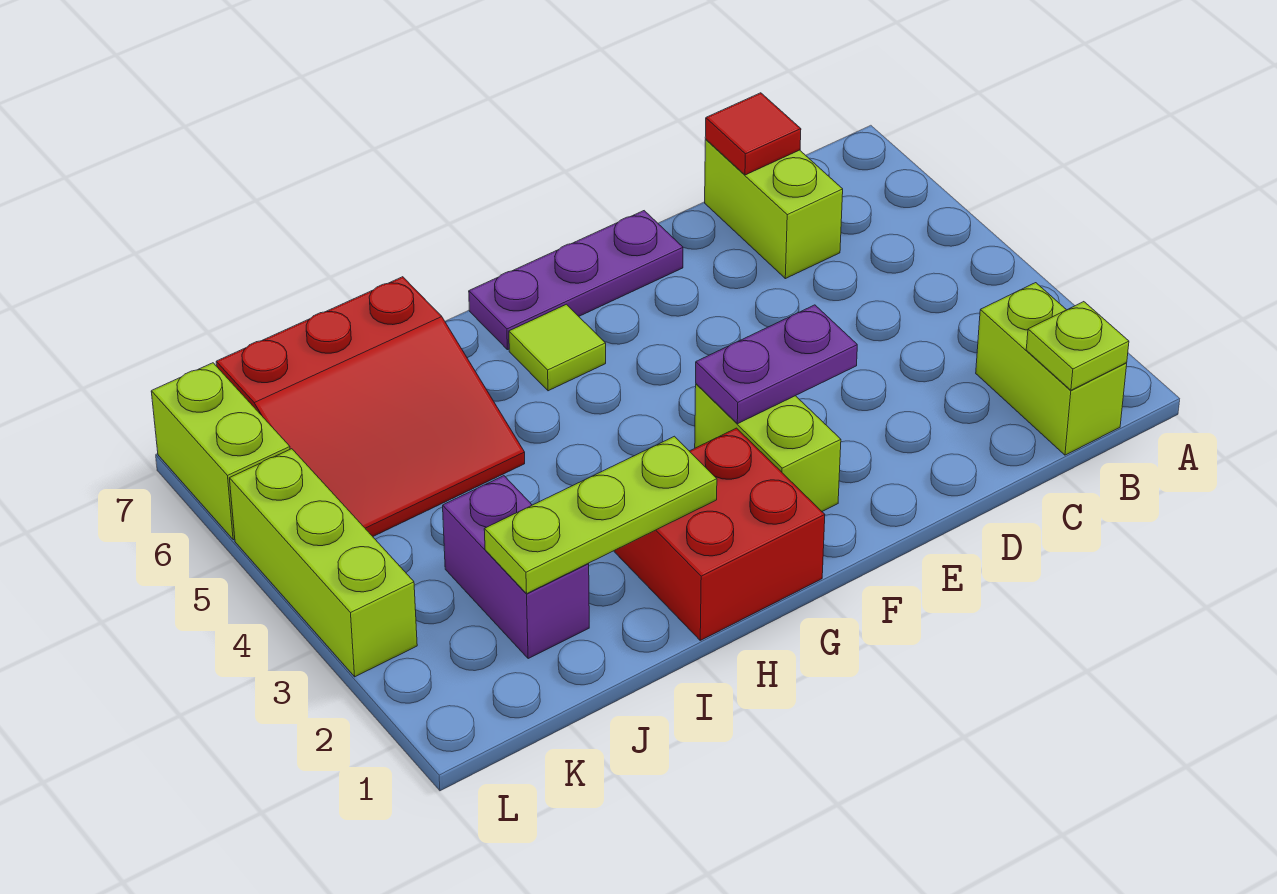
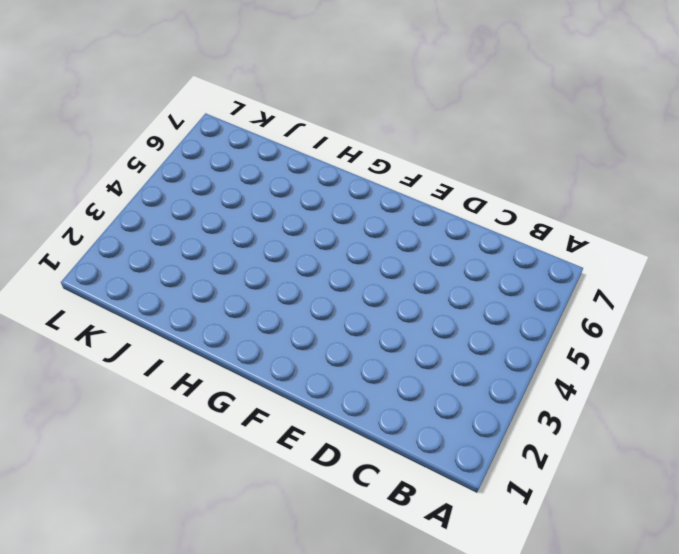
none -> lime 1x2 brick [976,283,1127,455]
none -> lime 1x2 brick [705,140,843,279]
none -> purple 1x3 plate [469,211,683,350]

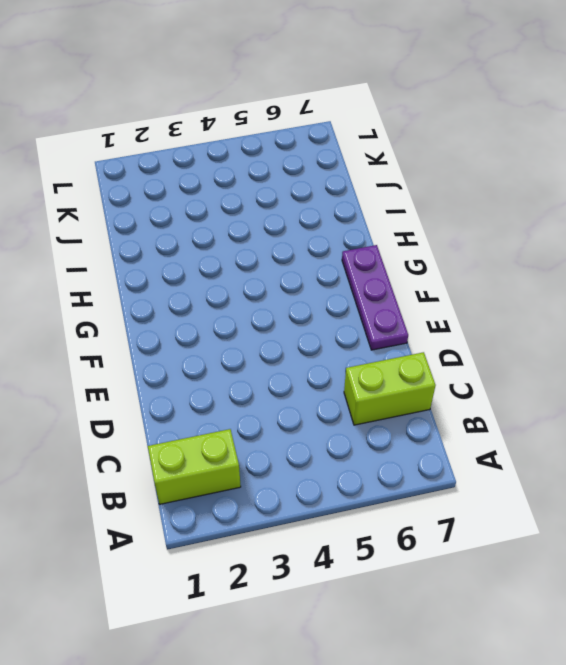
none -> lime 1x2 brick [695,384,841,511]
none -> red 2x2 brick [614,428,825,640]
none -> lime 1x1 tile [509,304,606,391]

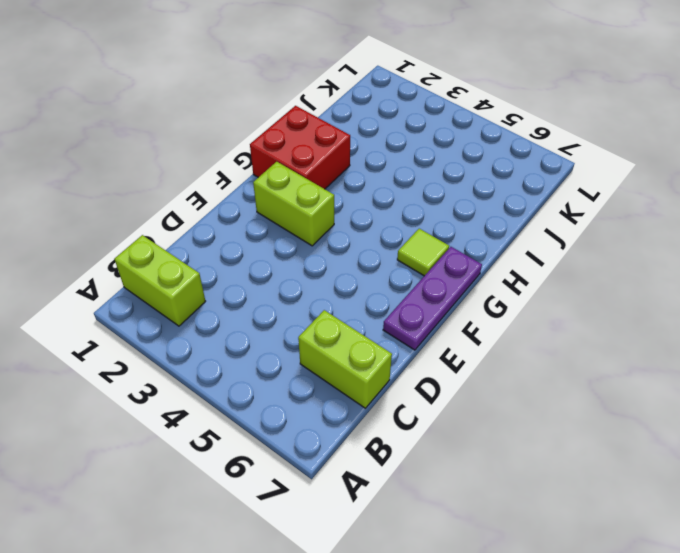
none -> red 3x3 slope [216,277,525,536]
none -> purple 1x2 brick [443,476,589,659]
none -> lime 1x3 brick [229,449,417,677]

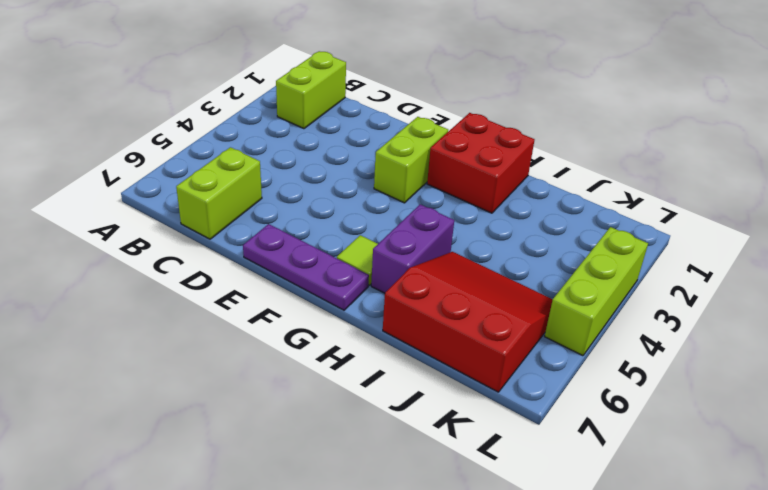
purple 1x2 brick [371,204,454,293] -> purple 1x2 brick moved to [443,476,589,659]
none -> lime 1x2 brick [151,363,290,540]
none -> lime 1x1 plate [1026,302,1129,390]
none -> red 1x1 tile [705,93,801,175]

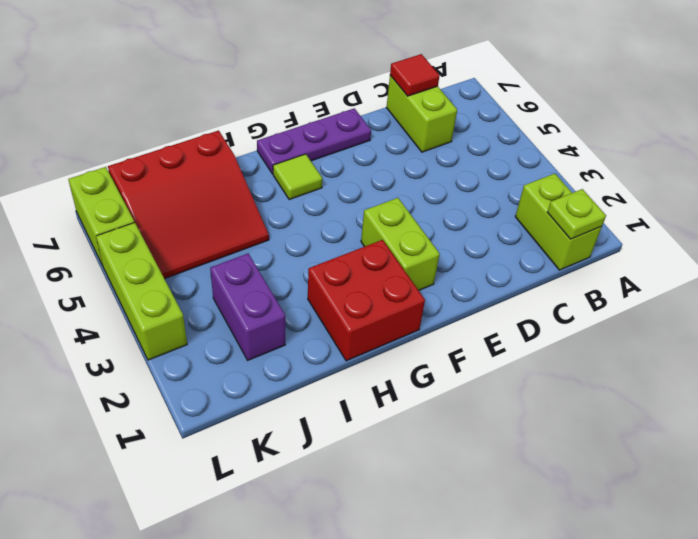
none -> purple 1x2 plate [696,305,857,424]
none -> lime 1x3 plate [484,436,717,594]

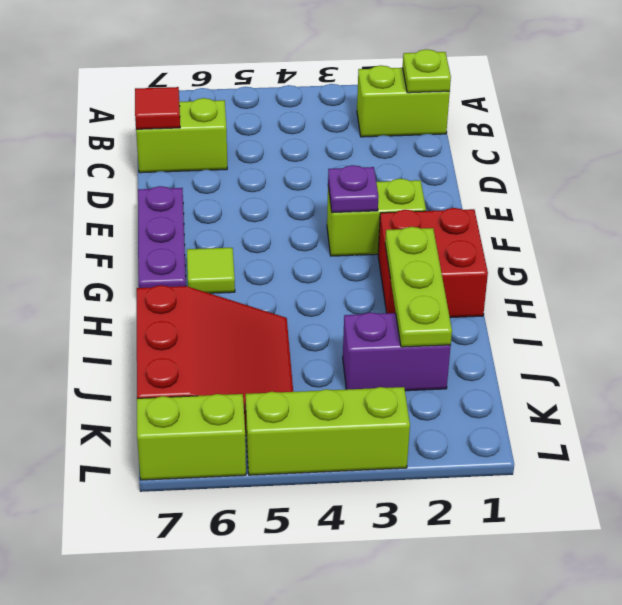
purple 1x1 plate [328,165,379,213] -> purple 1x2 plate [696,305,857,424]

